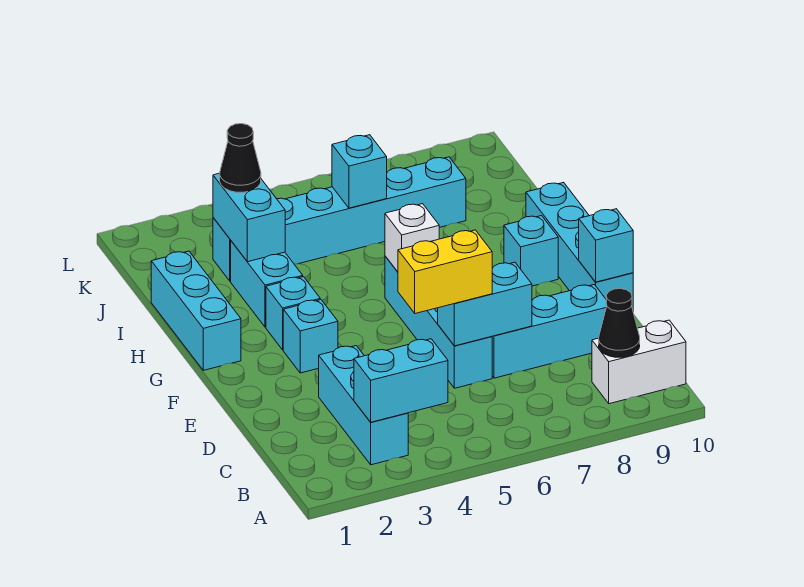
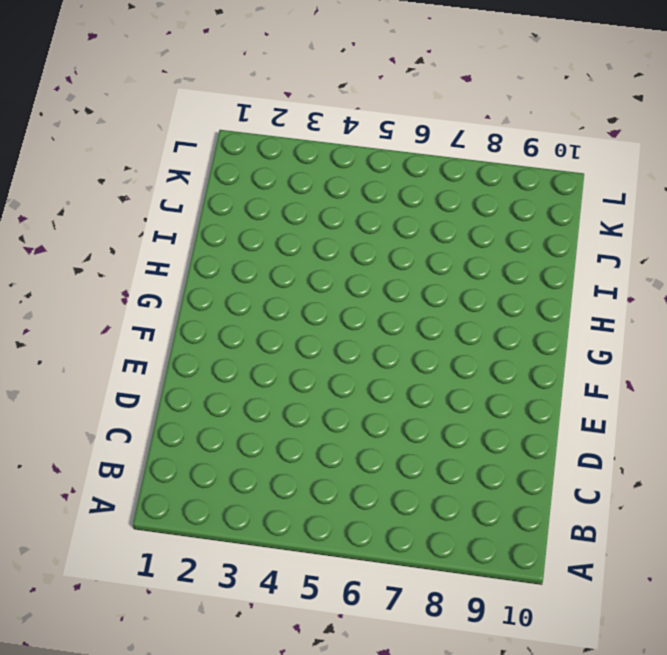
none -> cyan 1x3 brick [319,346,408,465]
none -> white 1x2 brick [592,320,686,404]
none -> cyan 1x4 brick [385,256,492,388]

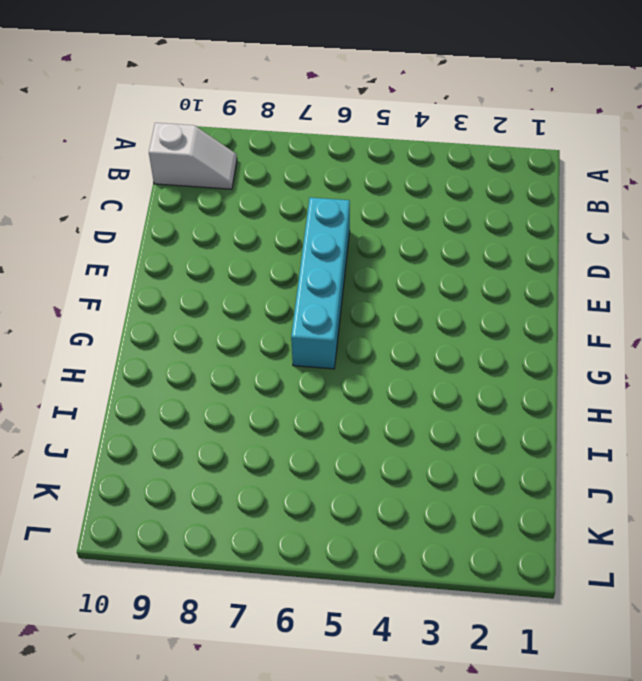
white 1x2 slope [149,123,237,189] -> white 1x2 brick [592,320,686,404]
none -> cyan 1x3 brick [319,346,408,465]
none -> cyan 1x3 brick [492,284,607,378]
none -> cyan 1x4 brick [526,182,633,309]

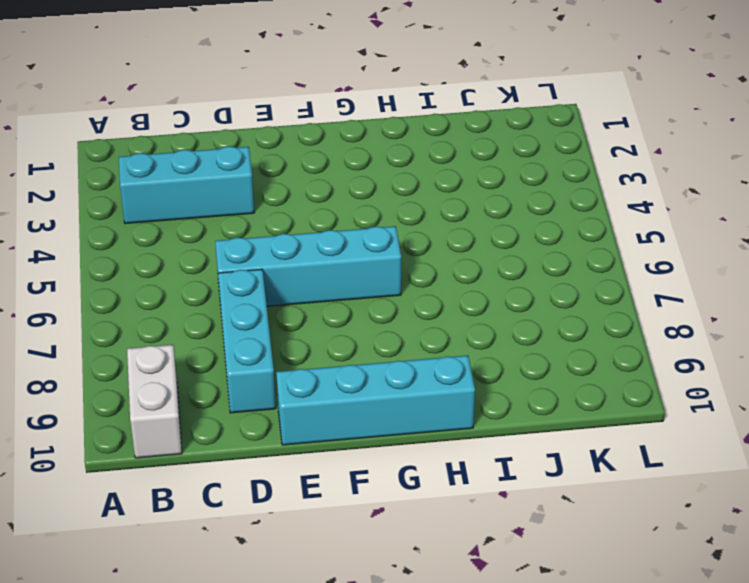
none -> cyan 1x1 brick [283,300,338,373]
none -> cyan 1x3 brick [151,251,241,370]
none -> cyan 1x1 brick [266,277,320,350]

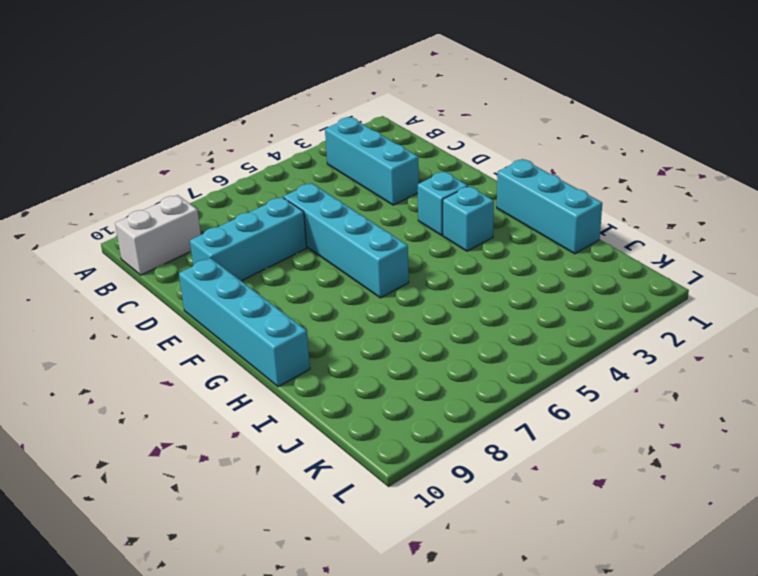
none -> cyan 1x1 brick [504,216,558,286]
none -> cyan 1x2 brick [231,241,303,327]
none -> cyan 1x6 brick [213,157,466,281]

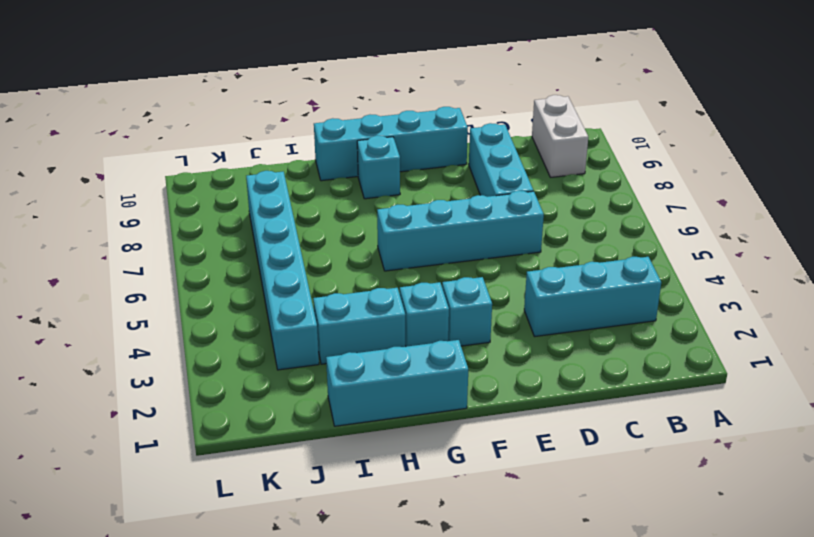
none -> cyan 1x2 brick [354,339,448,422]
none -> black 1x1 cone [599,289,640,357]
none -> cyan 1x2 brick [438,262,532,346]

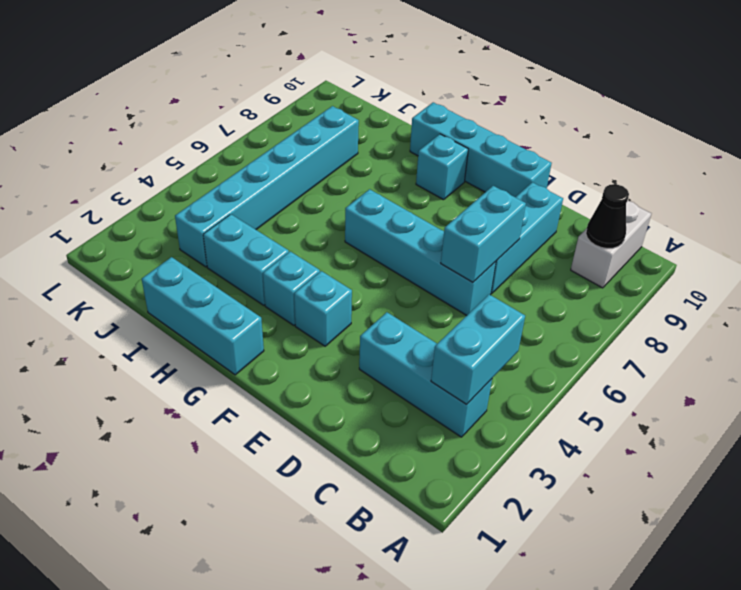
none -> cyan 1x1 brick [579,209,633,282]
none -> white 1x1 brick [385,204,439,272]
none -> cyan 1x2 brick [213,173,285,262]

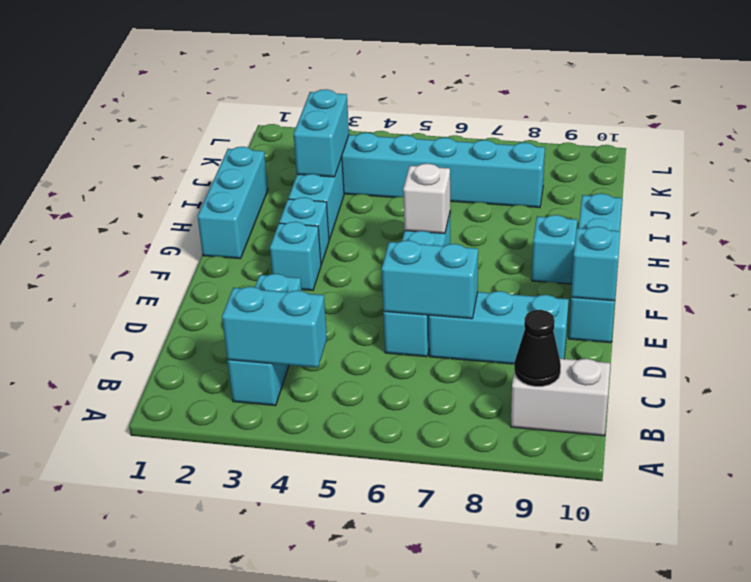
none -> cyan 1x1 brick [332,135,387,208]
none -> yellow 1x2 brick [398,230,492,314]
none -> black 1x1 cone [220,124,261,192]

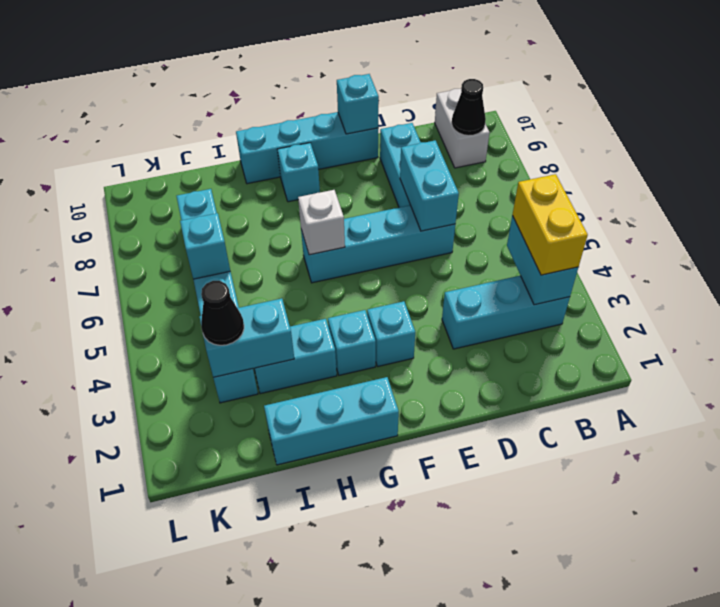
yellow 1x2 brick [512,174,588,275] -> yellow 1x2 brick moved to [398,230,492,314]

